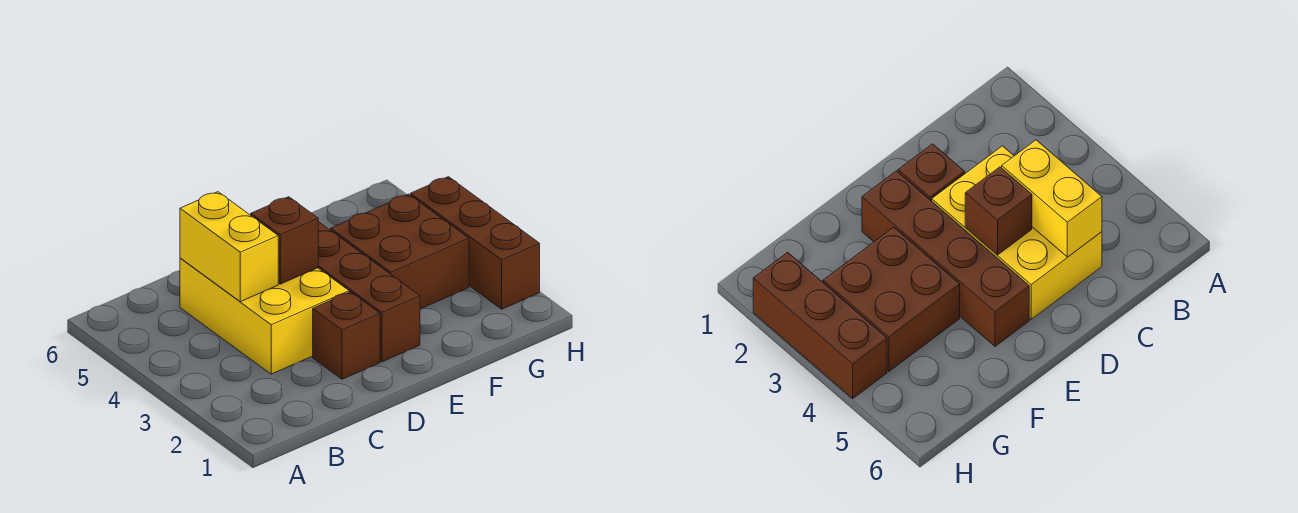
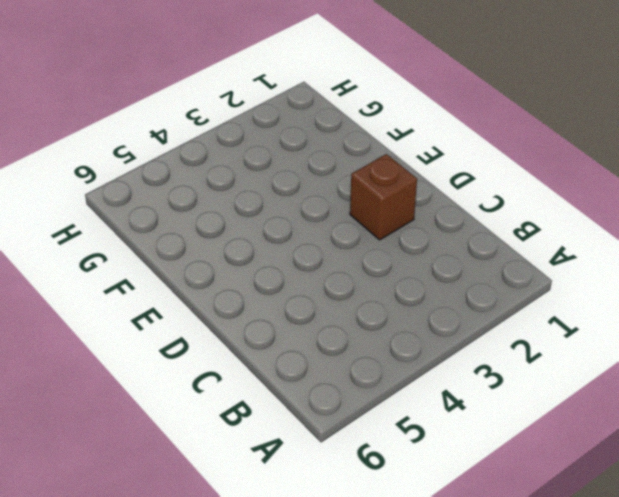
none -> yellow 2x3 brick [180,258,349,374]
none -> brown 1x4 brick [318,222,420,362]

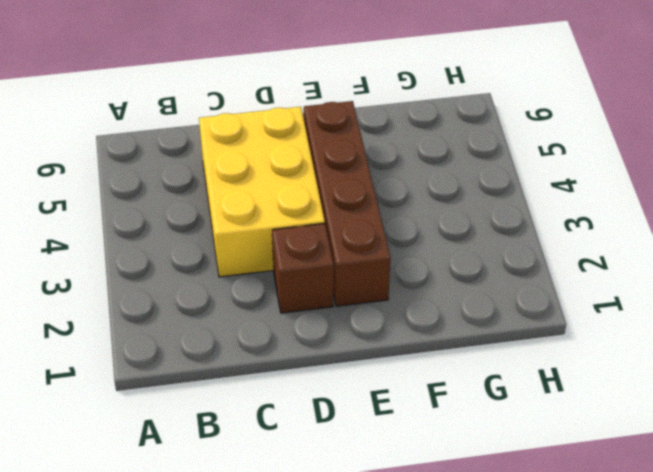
none -> brown 2x2 brick [331,194,469,309]
none -> brown 1x3 brick [410,177,540,309]

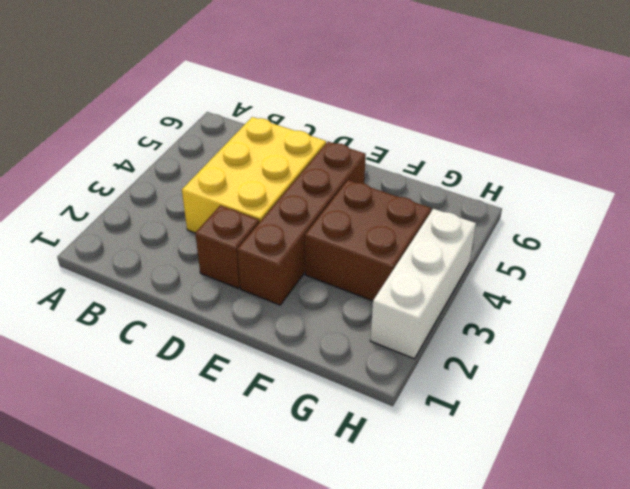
white 1x3 brick [370,209,476,359] -> brown 1x3 brick [410,177,540,309]
none -> yellow 1x2 brick [180,192,278,302]
none -> brown 1x1 brick [251,197,318,284]

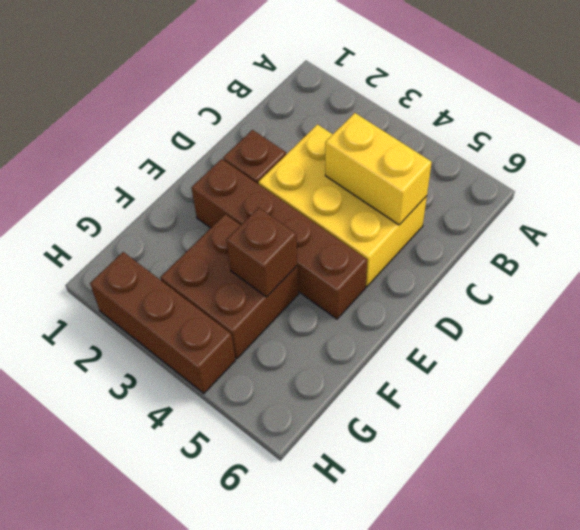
brown 1x1 brick [226,208,297,297] -> brown 1x1 brick moved to [251,197,318,284]

